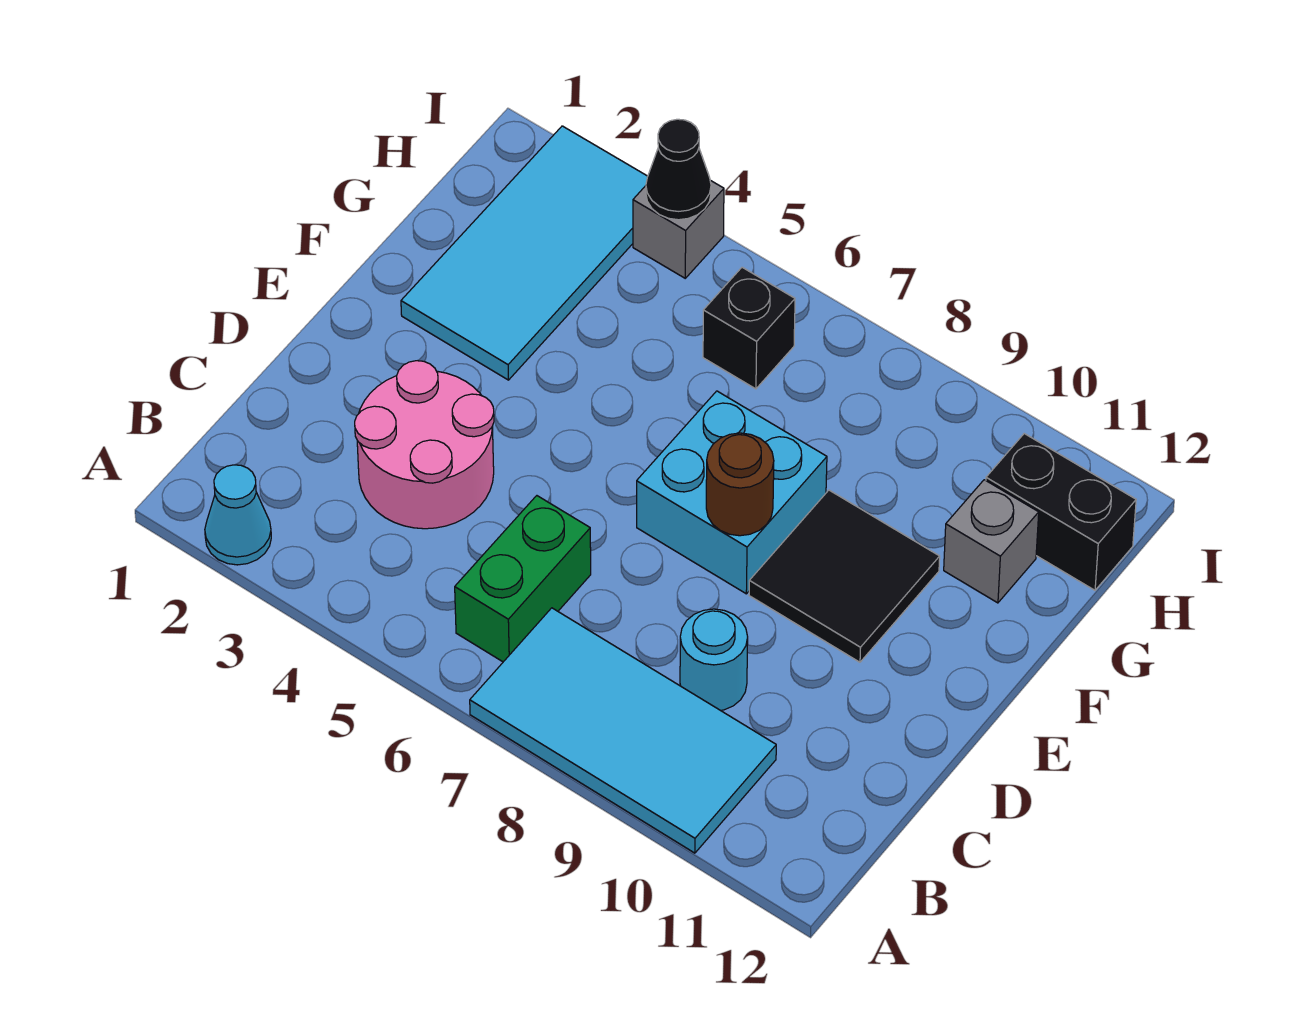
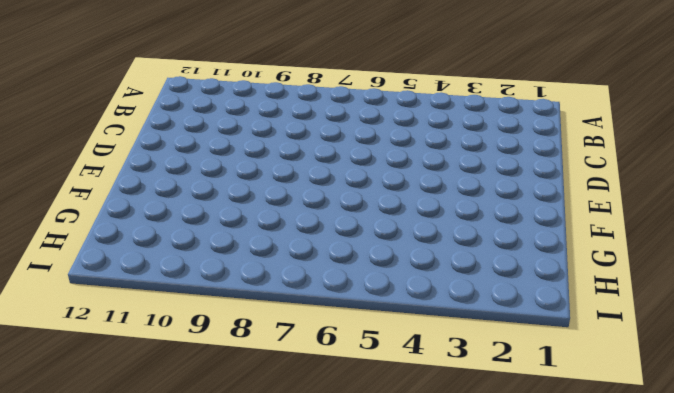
none -> cyan 1x1 cone [205,465,271,565]
none -> cyan 2x4 tile [470,608,776,853]
none -> green 1x2 brick [455,496,591,662]

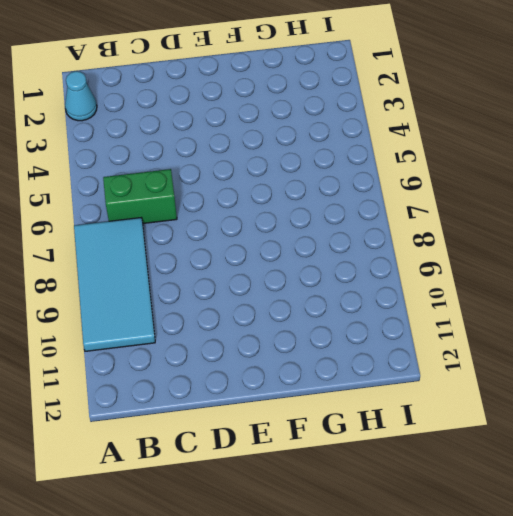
none -> pink 2x2 round brick [355,361,494,529]
none -> cyan 1x1 round brick [680,609,748,710]
none -> cyan 2x2 brick [637,391,827,594]

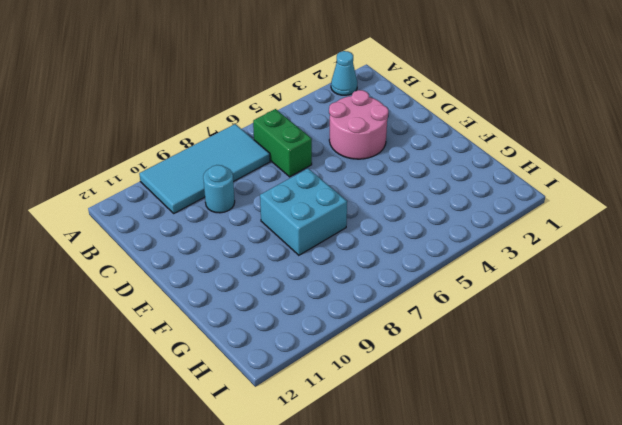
none -> black 2x2 tile [749,490,940,662]
none -> cyan 2x4 tile [401,126,648,380]
none -> grey 1x1 brick [944,480,1039,603]

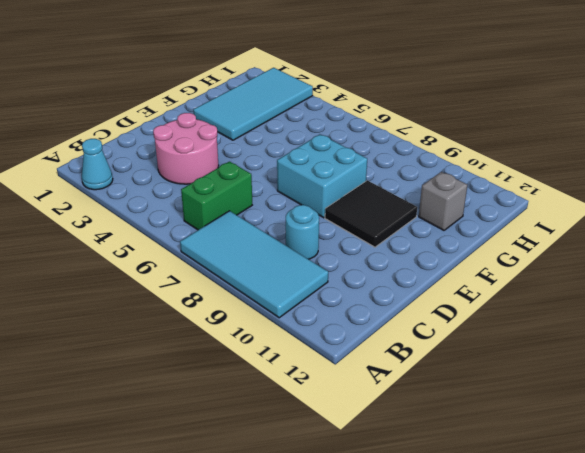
none -> black 1x1 brick [703,267,795,389]
none -> black 1x2 brick [986,434,1136,590]
none -> grey 1x1 brick [633,180,724,278]

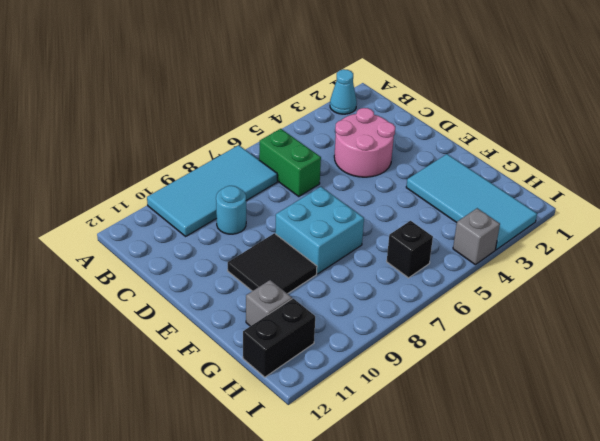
none -> brown 1x1 round brick [706,433,774,536]
none -> black 1x1 cone [646,119,711,220]

